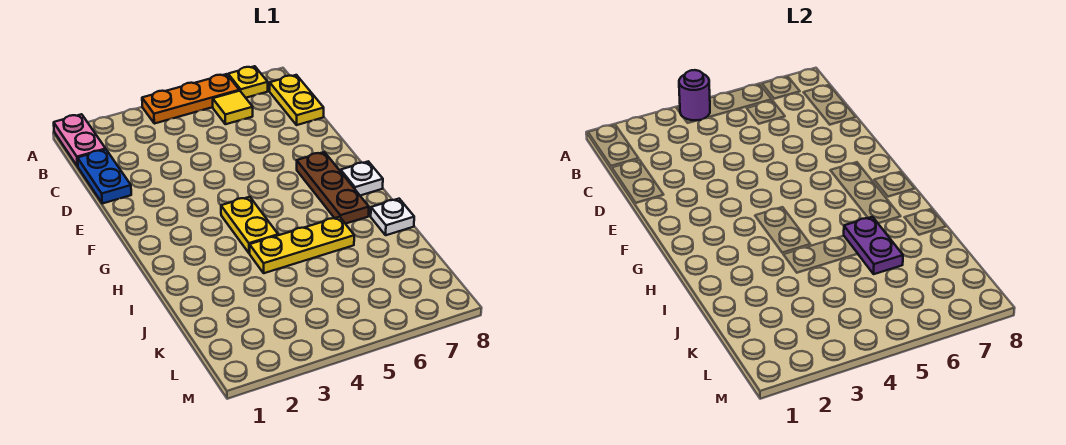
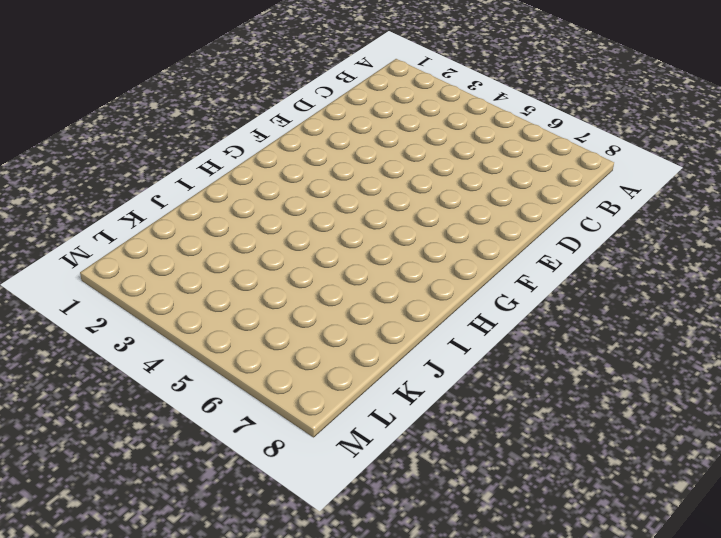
none -> pink 1x2 plate [54,114,106,166]
none -> orange 1x3 plate [142,74,239,124]
none -> yellow 1x1 plate [228,66,268,98]

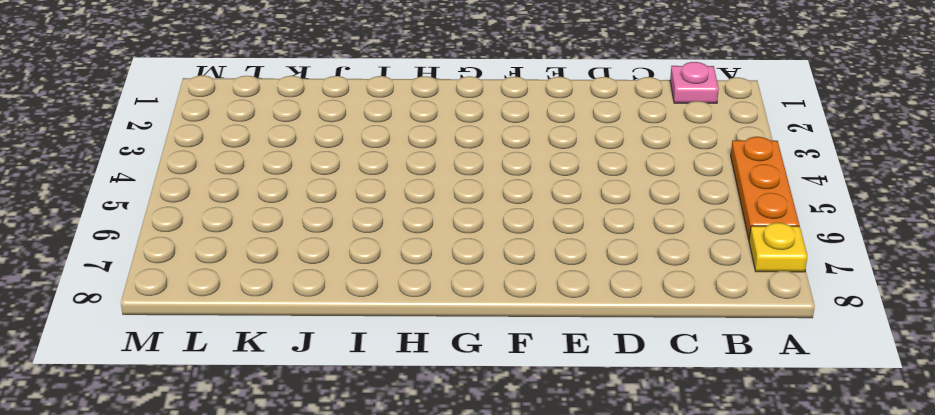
pink 1x1 plate [670,62,719,103] -> pink 1x2 plate [54,114,106,166]
none -> yellow 1x1 tile [213,91,253,124]
none -> yellow 1x2 plate [270,75,324,125]
none -> blue 1x2 plate [77,150,131,203]

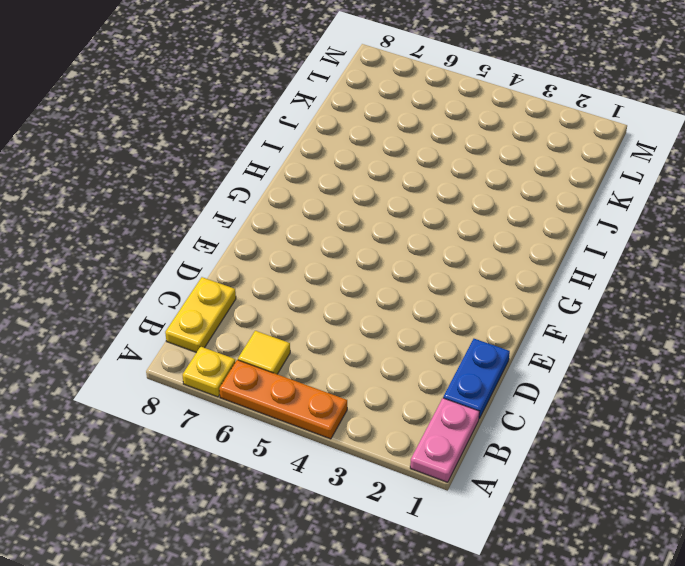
none -> brown 1x3 plate [297,152,369,224]
none -> yellow 1x2 plate [221,197,278,253]
none -> white 1x1 plate [341,161,383,196]

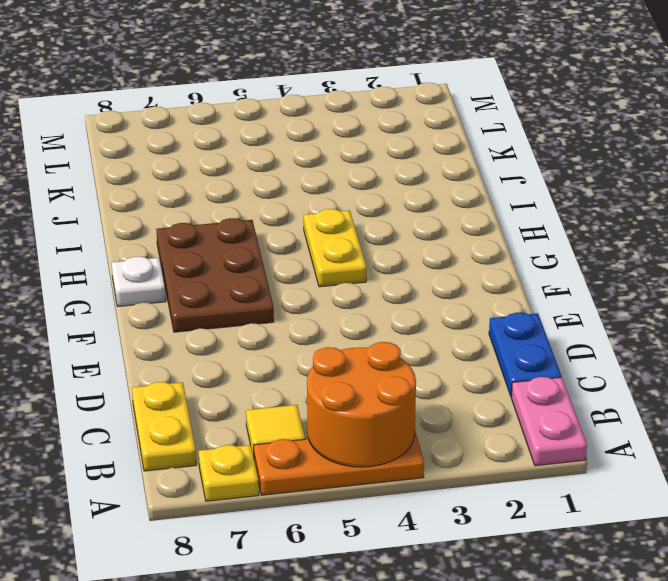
orange 2x2 round brick [307,342,416,467] -> purple 1x1 round brick [679,70,710,121]
brown 2x3 plate [156,218,274,332] -> brown 1x3 plate [297,152,369,224]
none -> yellow 1x3 plate [250,217,354,273]
none -> white 1x1 plate [371,199,414,235]
none -> purple 1x2 plate [844,217,903,274]

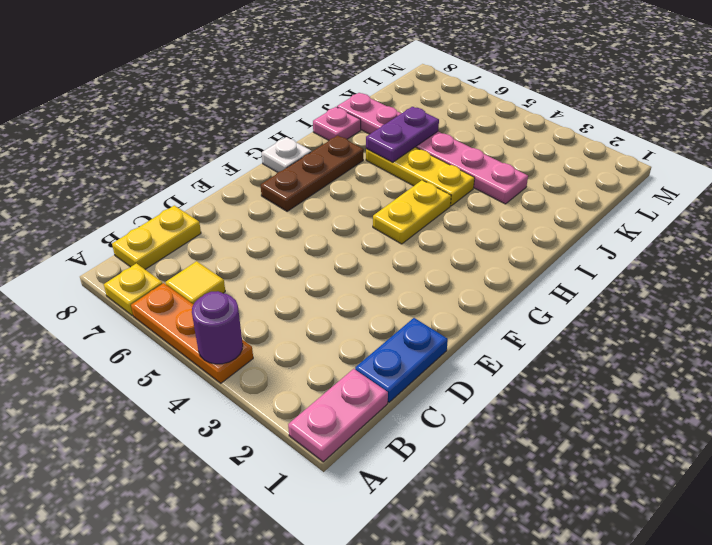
pink 1x1 plate [313,107,361,140] -> white 1x1 plate [371,199,414,235]
pink 1x6 plate [337,93,528,204] -> none

